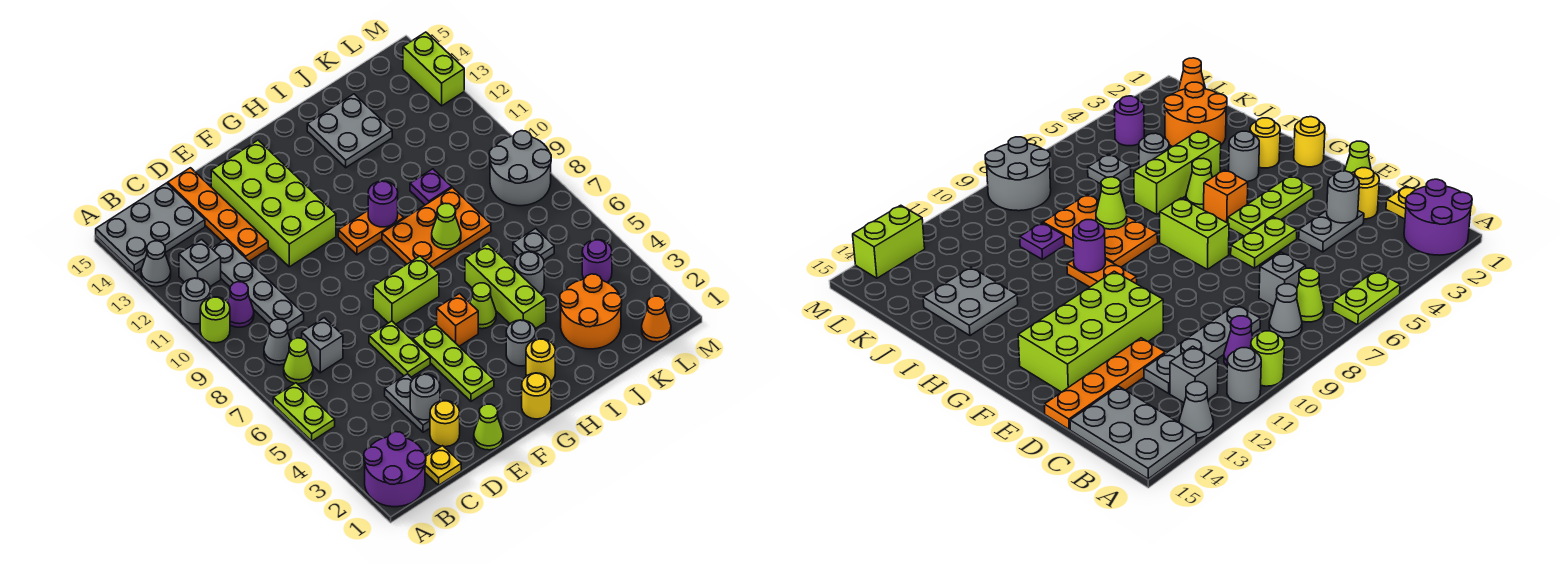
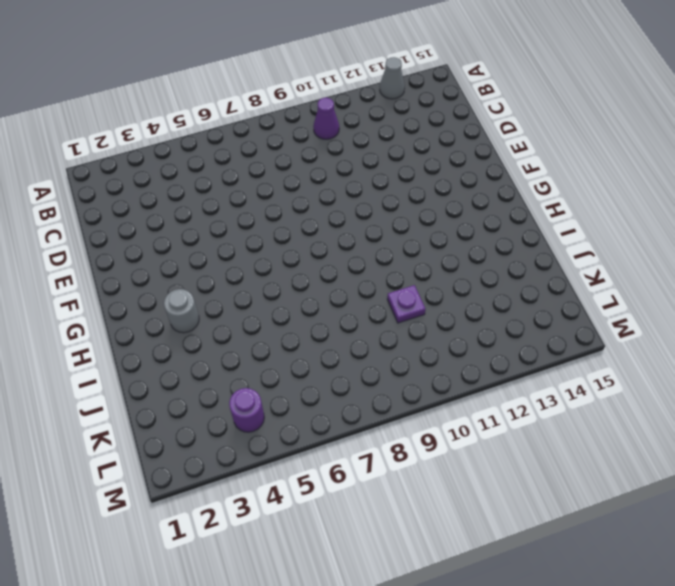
none -> purple 2x2 round brick [364,432,426,507]
none -> lime 1x2 plate [273,383,335,441]
none -> lime 1x1 round brick [200,297,230,343]
none -> grey 1x1 round brick [181,278,210,324]

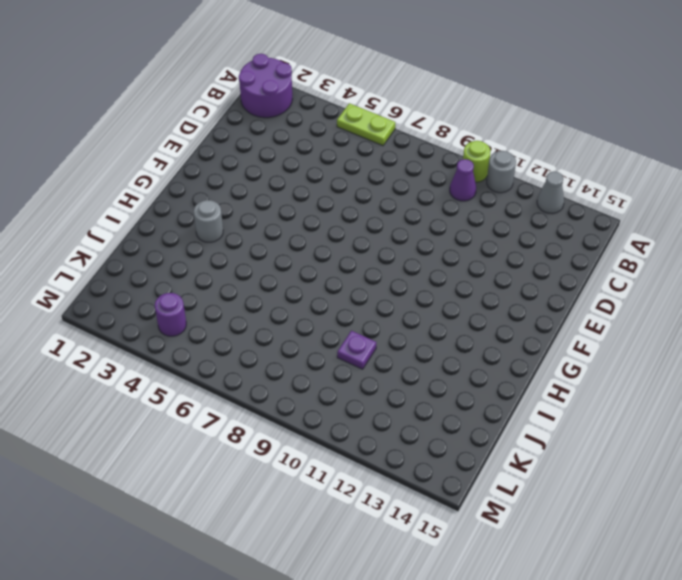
none -> grey 2x3 plate [96,183,205,272]
none -> lime 1x1 cone [284,338,313,384]
none -> grey 1x1 cone [264,319,291,365]
none -> grey 1x1 brick [179,239,221,286]

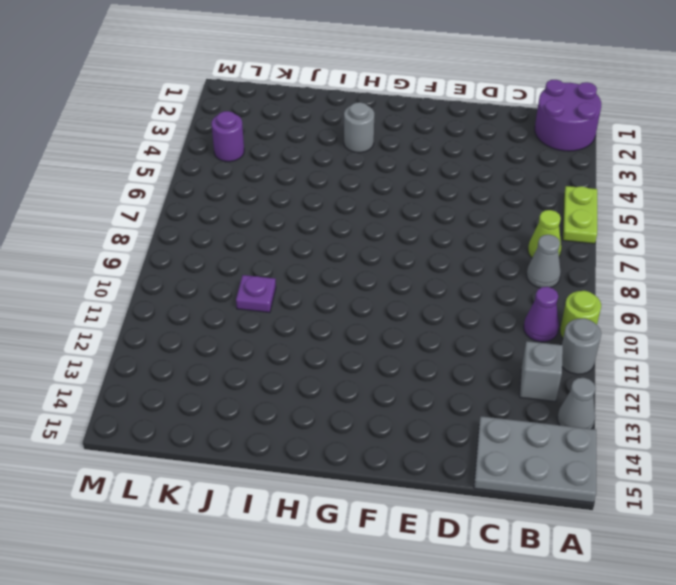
none -> yellow 1x1 plate [425,446,461,485]
none -> grey 1x1 brick [302,318,343,373]
none -> grey 1x4 plate [212,239,304,331]
none -> yellow 1x1 round brick [430,401,460,447]

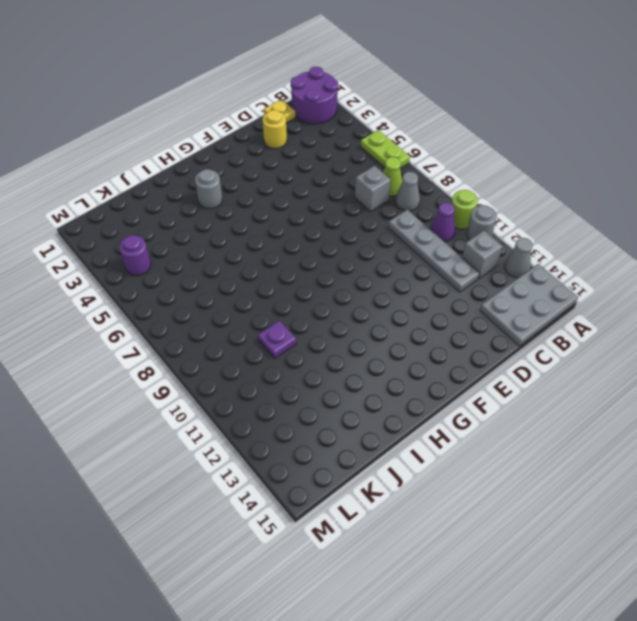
none -> grey 1x2 plate [385,374,430,432]
none -> orange 1x4 plate [168,168,268,261]
none -> lime 1x1 cone [474,404,503,450]
none -> lime 1x2 plate [369,321,430,377]

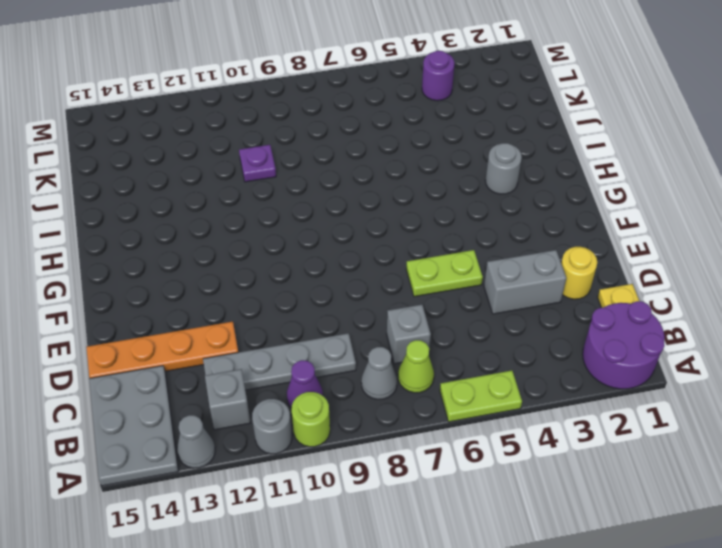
grey 1x2 brick [484,250,566,314] -> grey 1x2 plate [385,374,430,432]
none -> lime 1x1 cone [474,404,503,450]
none -> lime 2x4 brick [211,140,336,267]
none -> lime 1x3 plate [413,324,494,401]
none -> lime 1x2 brick [373,256,439,324]

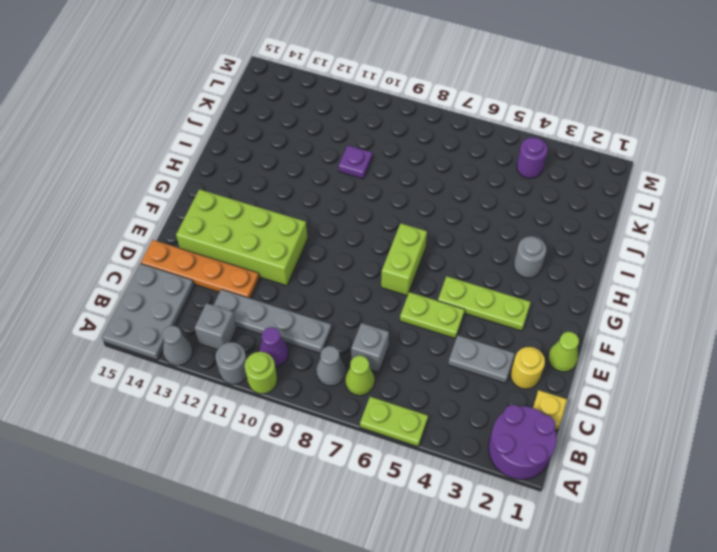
none -> yellow 1x1 round brick [522,373,551,419]
none -> orange 1x1 brick [437,294,478,346]
none -> orange 1x2 plate [338,211,404,255]
none -> yellow 1x1 round brick [526,339,555,381]

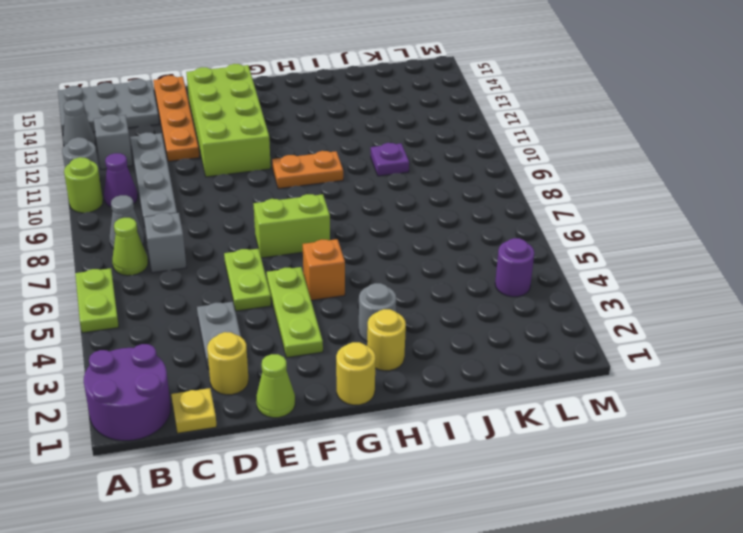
none -> lime 1x1 cone [470,283,496,329]
none -> orange 2x3 plate [382,188,491,268]
none -> lime 1x3 brick [465,244,546,329]
none -> grey 2x2 plate [307,94,392,168]

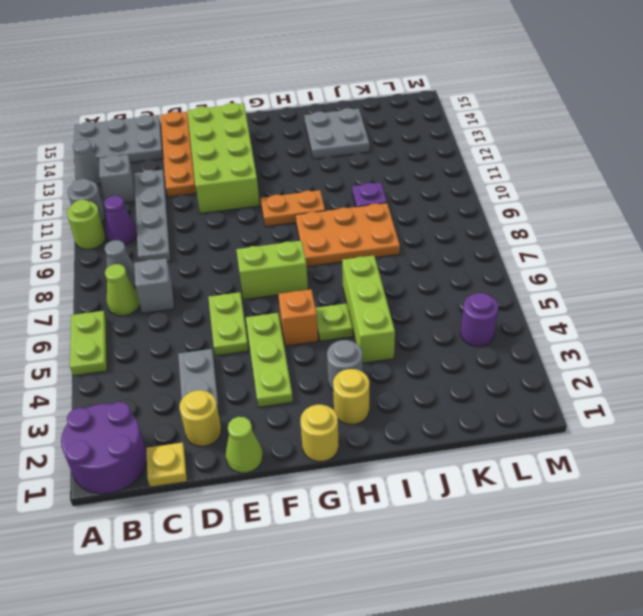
lime 1x1 plate [316,303,353,341] -> lime 1x1 cone [470,283,496,329]
none -> orange 2x2 round brick [560,274,622,349]
none -> grey 1x1 round brick [515,252,544,294]
none -> grey 1x1 plate [513,228,554,260]
none -> orange 1x1 cone [642,296,671,342]

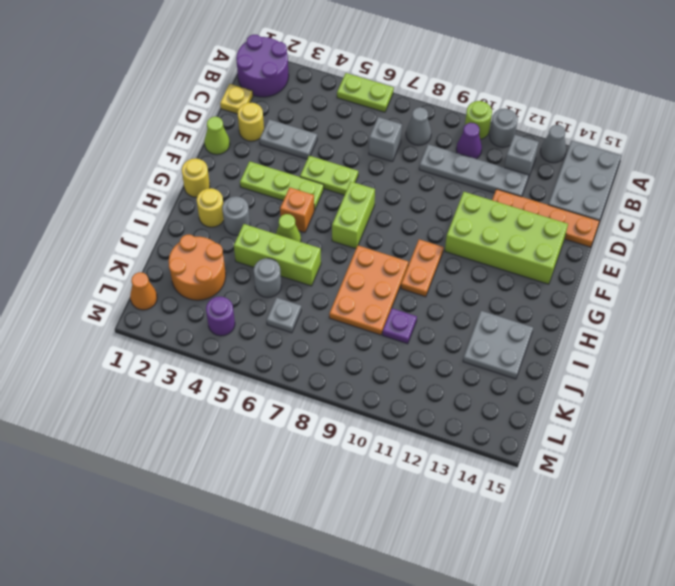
none -> lime 1x1 cone [284,338,313,384]
none -> grey 2x2 round brick [489,131,551,206]
none -> lime 1x2 brick [403,32,464,106]
none -> grey 1x1 round brick [410,374,440,420]

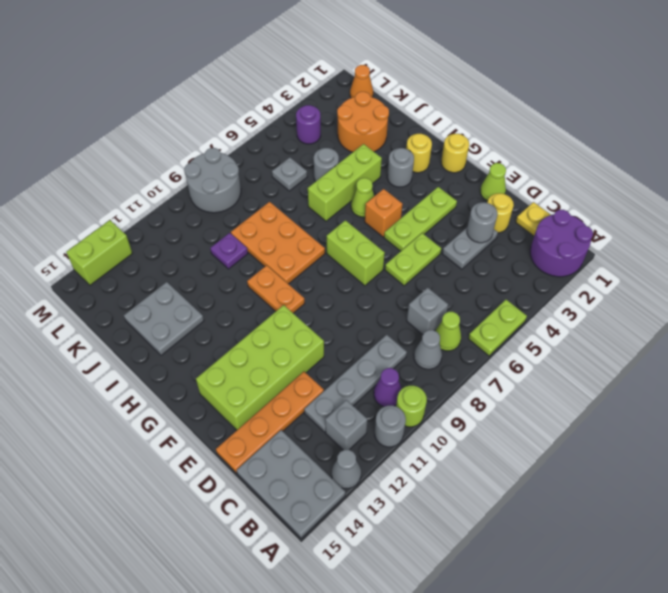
none -> purple 1x1 round brick [368,181,398,227]
none -> lime 1x1 cone [432,203,461,249]

